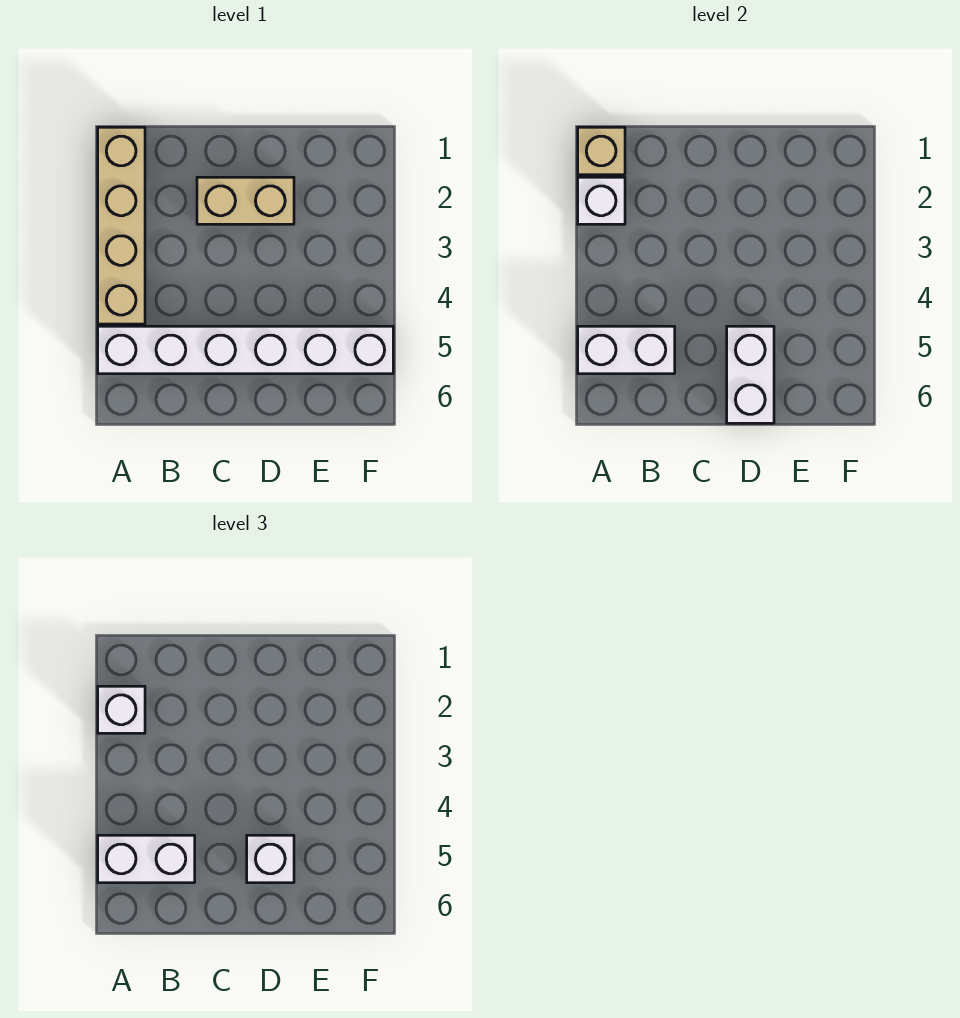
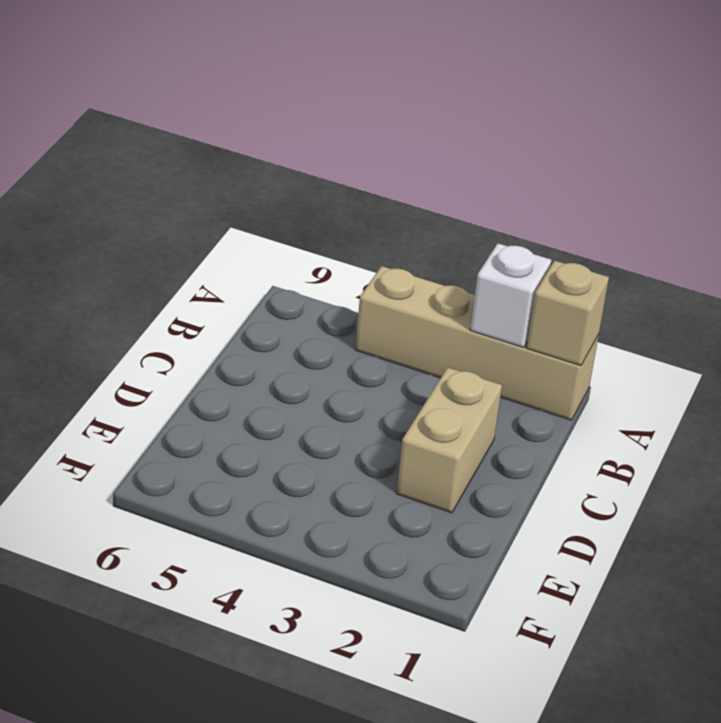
none -> white 1x6 brick [98,326,393,374]
none -> white 1x2 brick [578,326,675,374]

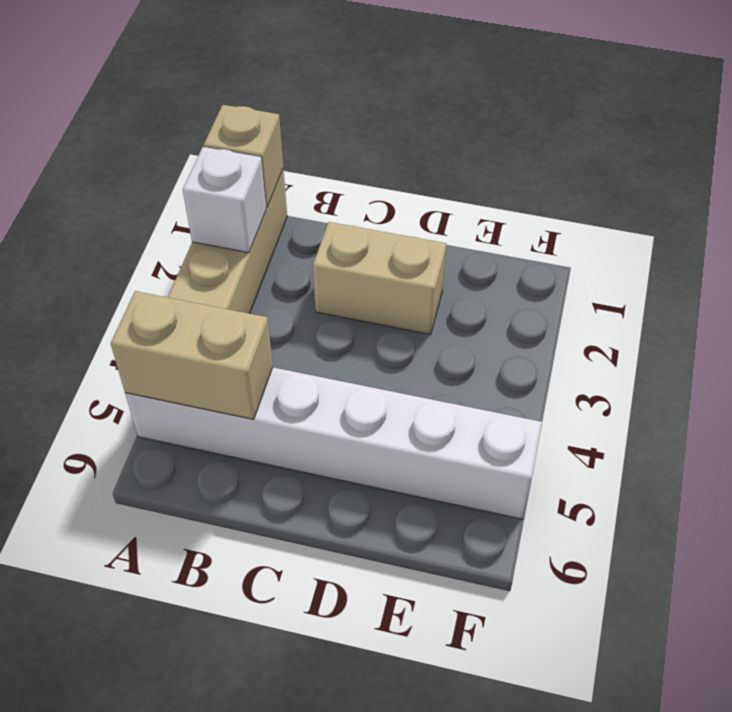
tan 1x2 brick [111,291,273,419] -> white 1x2 brick [578,326,675,374]
none -> white 1x2 brick [727,326,774,423]
none -> white 1x1 brick [98,686,145,733]

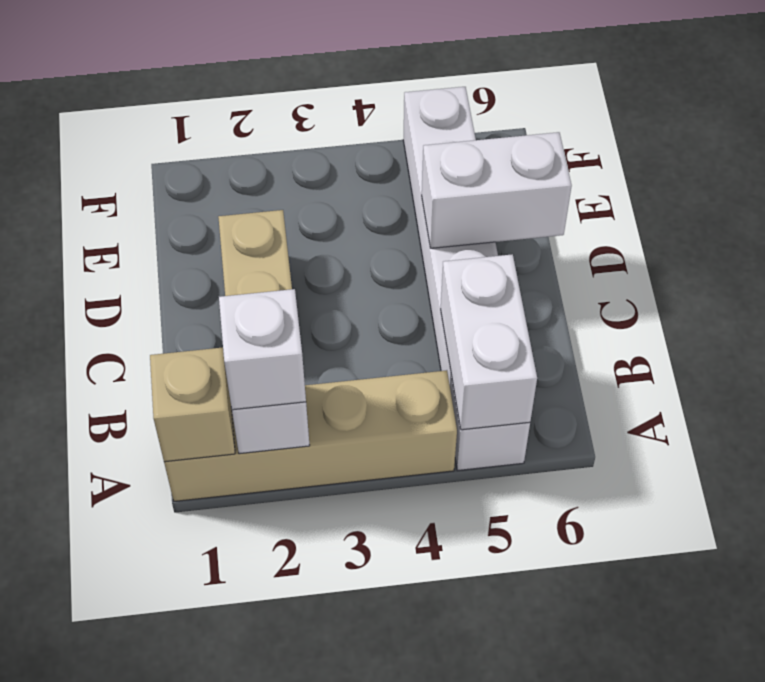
none -> white 1x2 brick [98,835,195,883]
none -> white 1x1 brick [247,835,294,883]

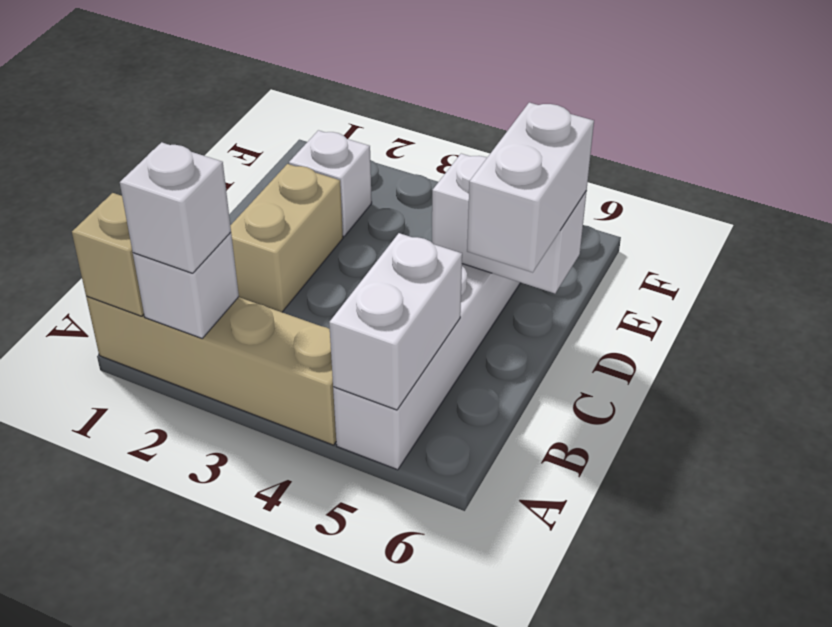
white 1x2 brick [467,103,594,272] -> white 1x2 brick moved to [98,835,195,883]
white 1x1 brick [289,130,372,236] -> white 1x1 brick moved to [247,835,294,883]

